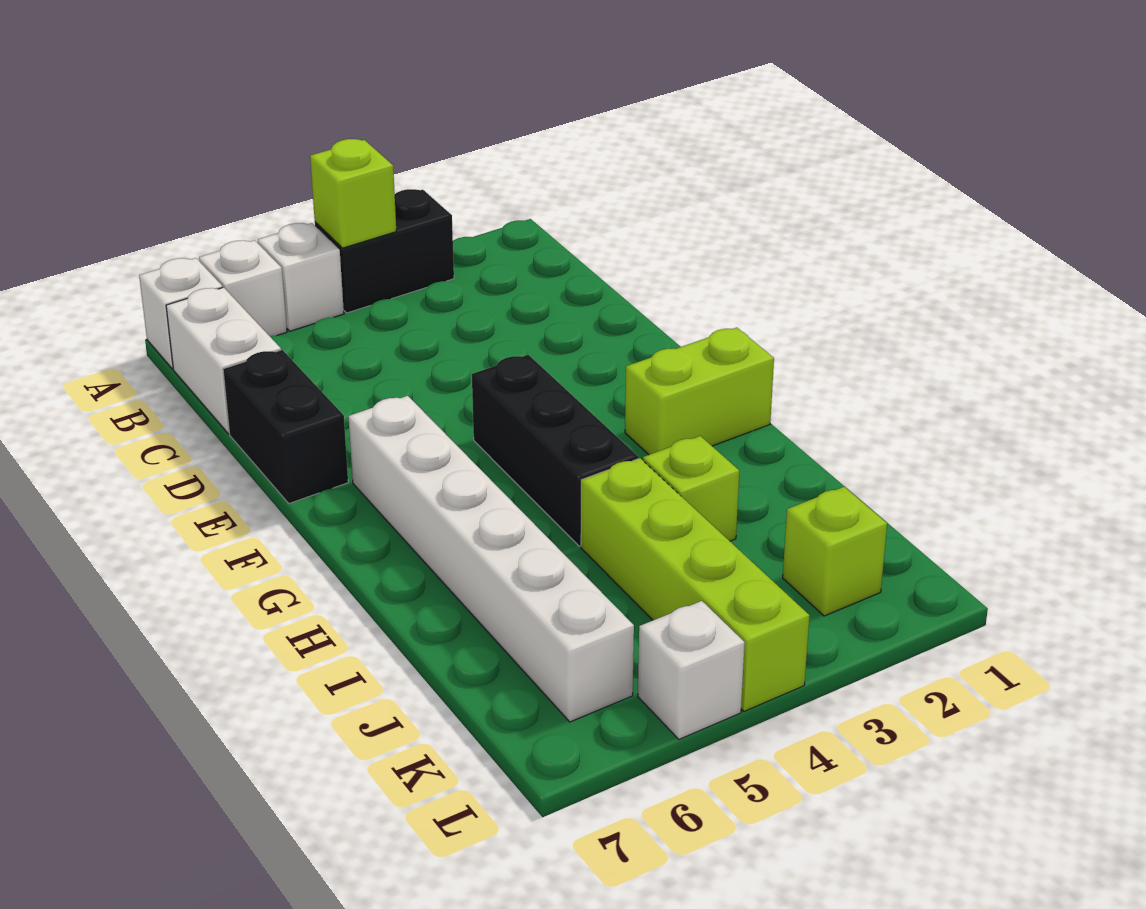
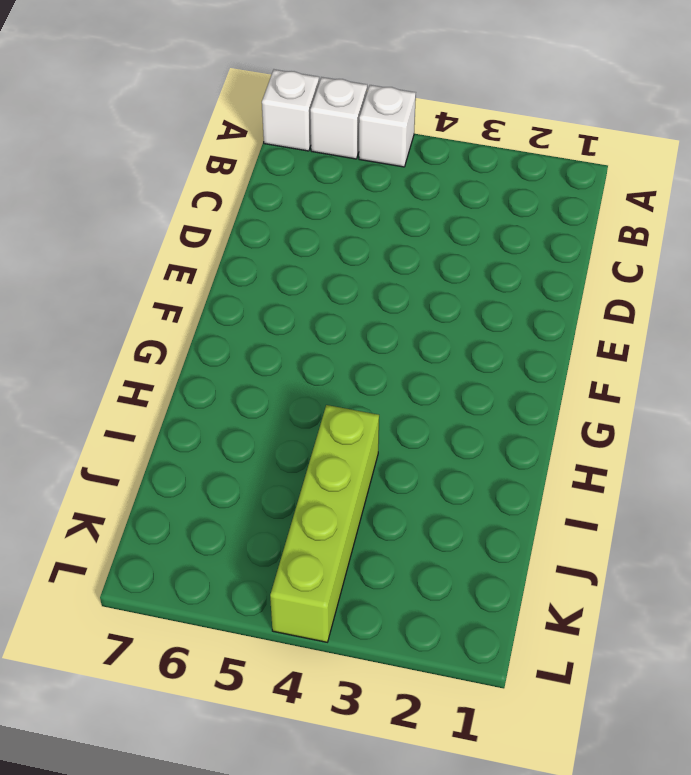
none -> black 1x2 brick [315,189,454,313]
none -> white 1x2 brick [166,287,281,434]
none -> black 1x2 brick [223,350,348,504]

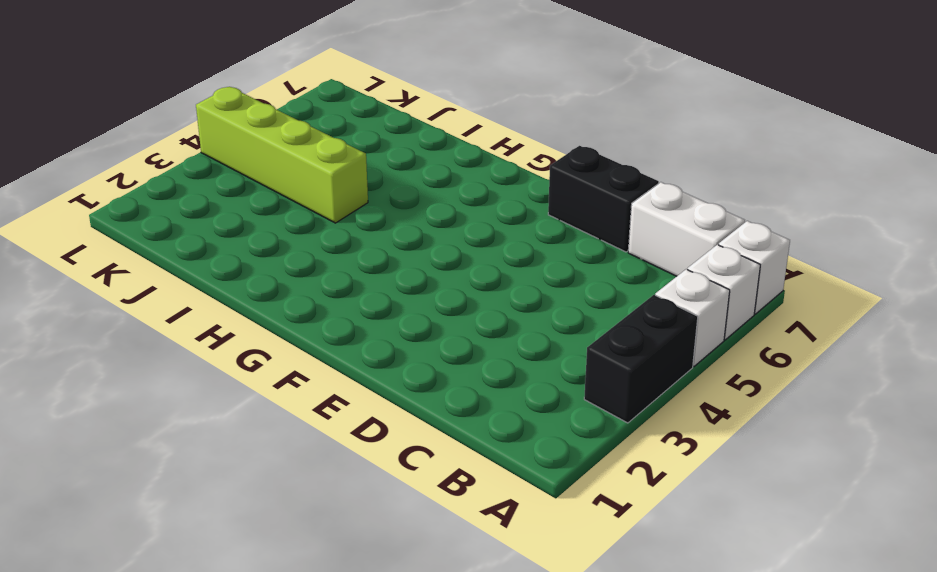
none -> black 1x3 brick [472,355,638,546]
none -> white 1x6 brick [348,396,634,722]
none -> lime 1x2 brick [625,328,774,455]

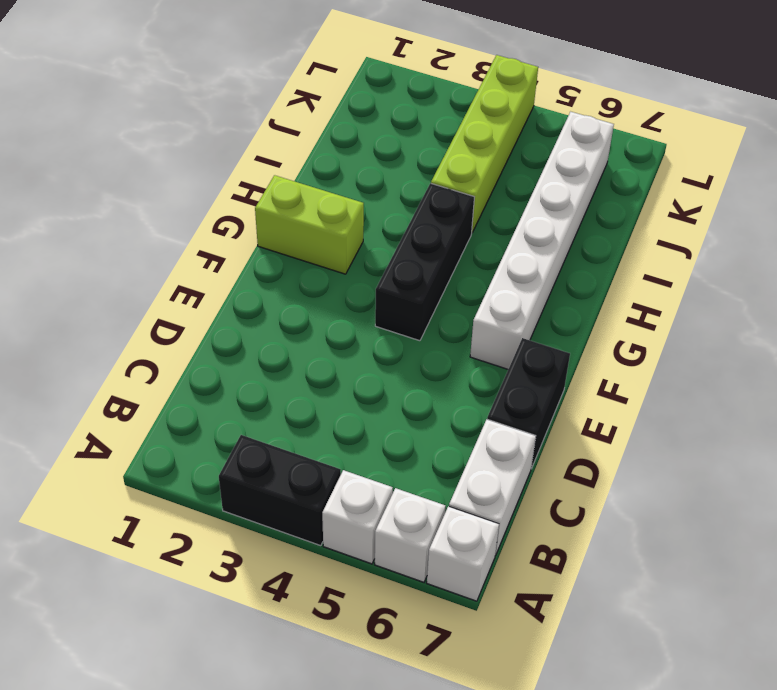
none -> lime 1x1 brick [643,436,739,541]
none -> lime 1x1 brick [783,487,887,616]
none -> white 1x1 brick [638,601,745,739]

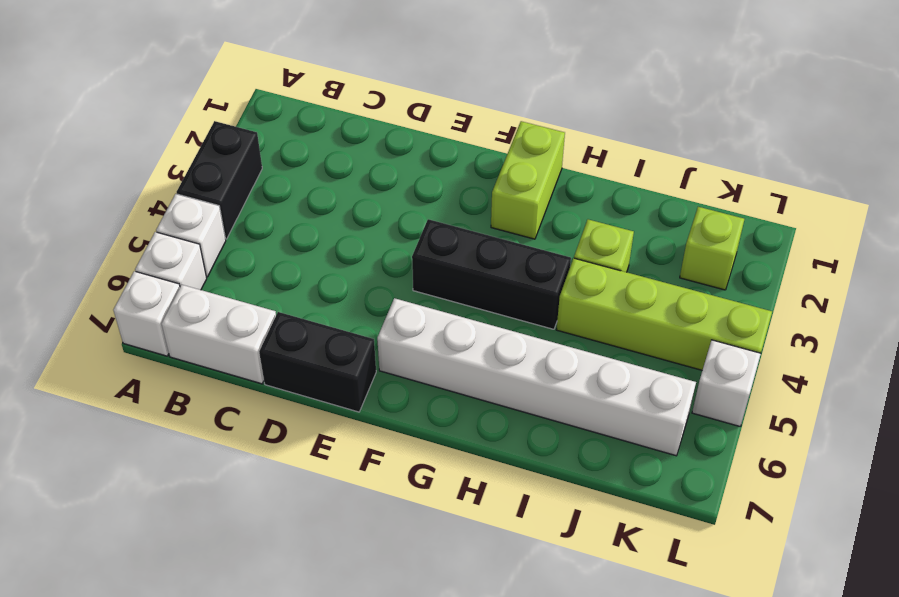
none -> lime 1x1 brick [310,139,396,248]

